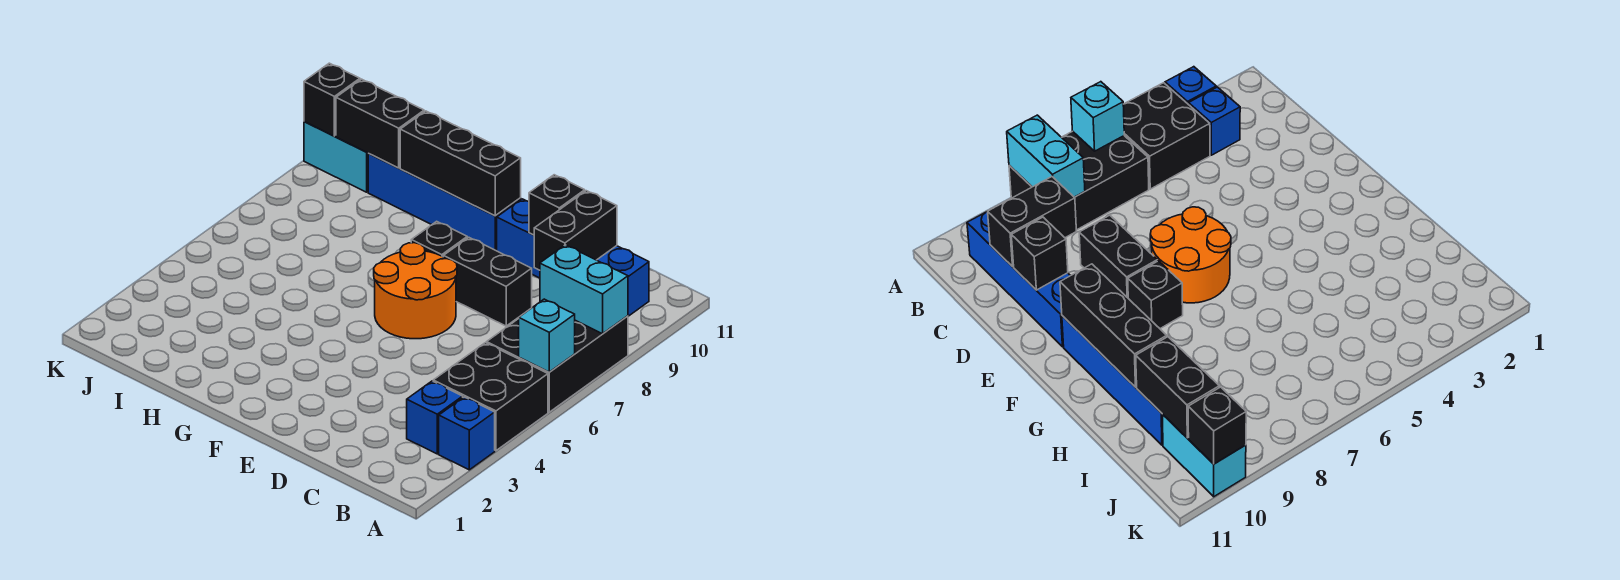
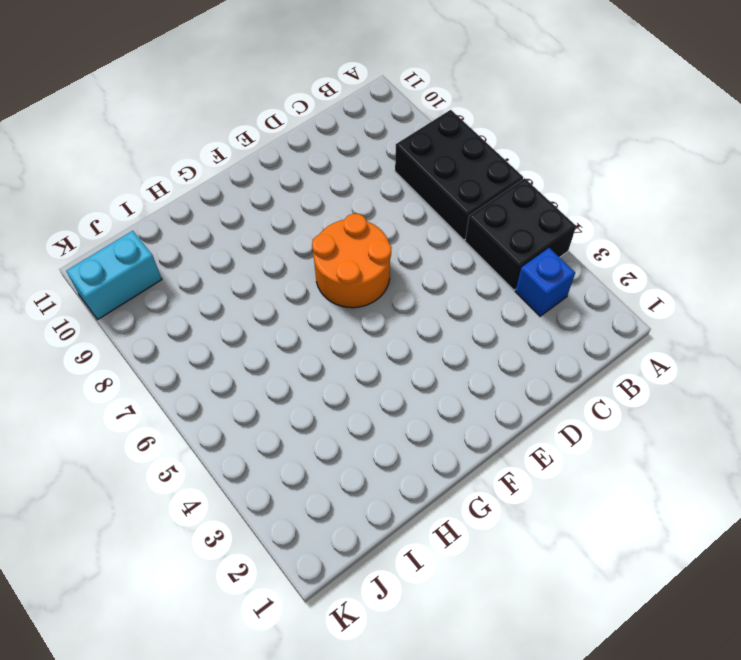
none -> blue 1x1 brick [439,397,495,470]
none -> blue 1x4 brick [497,199,649,316]
none -> black 1x2 brick [443,237,532,326]

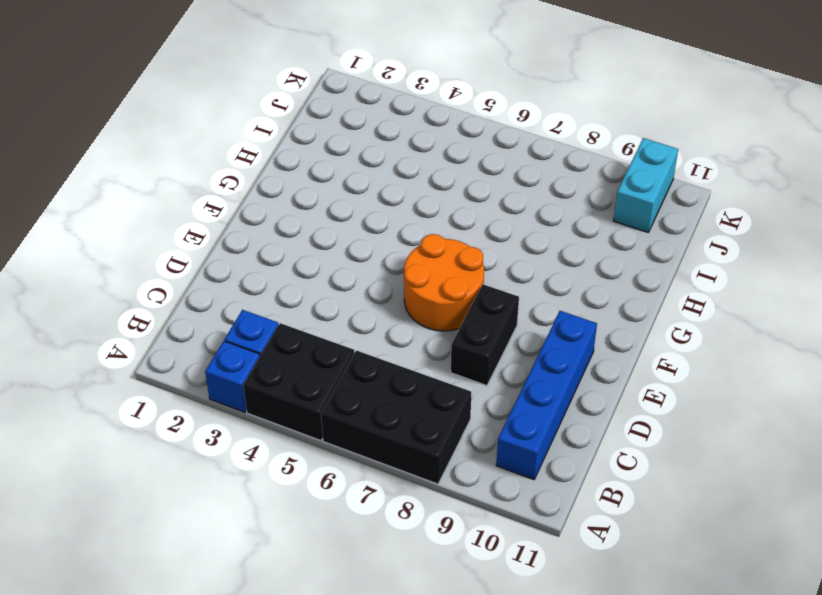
none -> black 1x1 brick [411,221,467,257]
none -> blue 1x4 brick [368,154,521,251]
none -> cyan 1x1 brick [519,299,575,372]

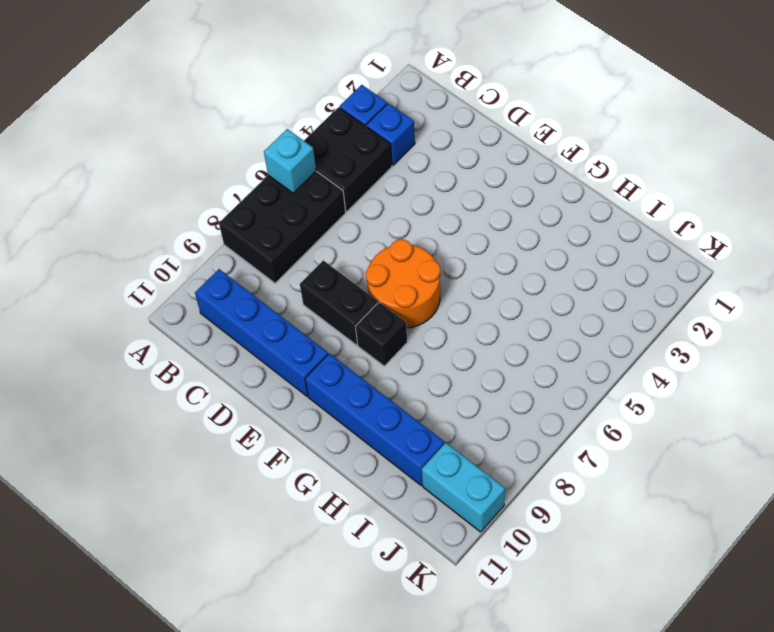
none -> cyan 1x2 brick [540,245,628,334]
none -> black 1x2 brick [534,191,617,270]
none -> black 1x1 brick [529,175,585,235]

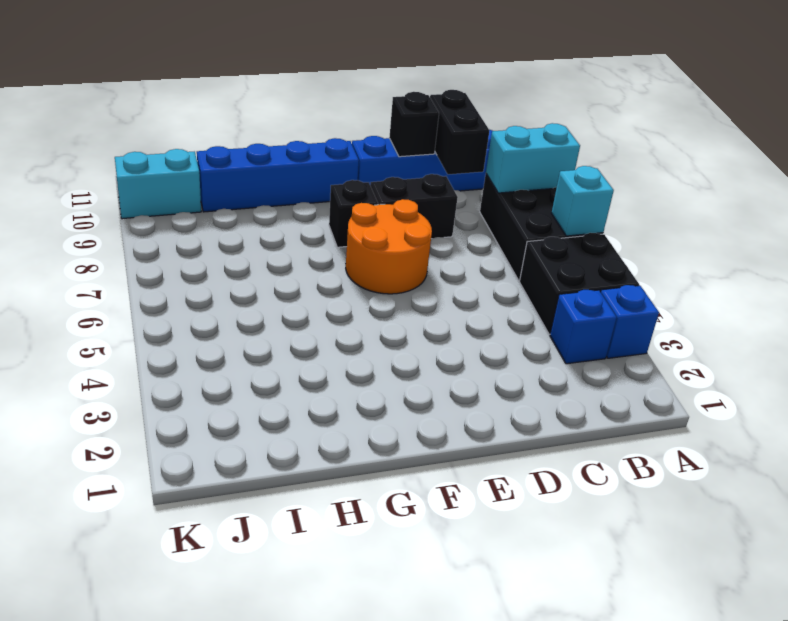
none -> black 1x3 brick [400,111,521,216]
none -> black 1x2 brick [336,79,424,168]
none -> black 1x1 brick [304,63,360,136]

